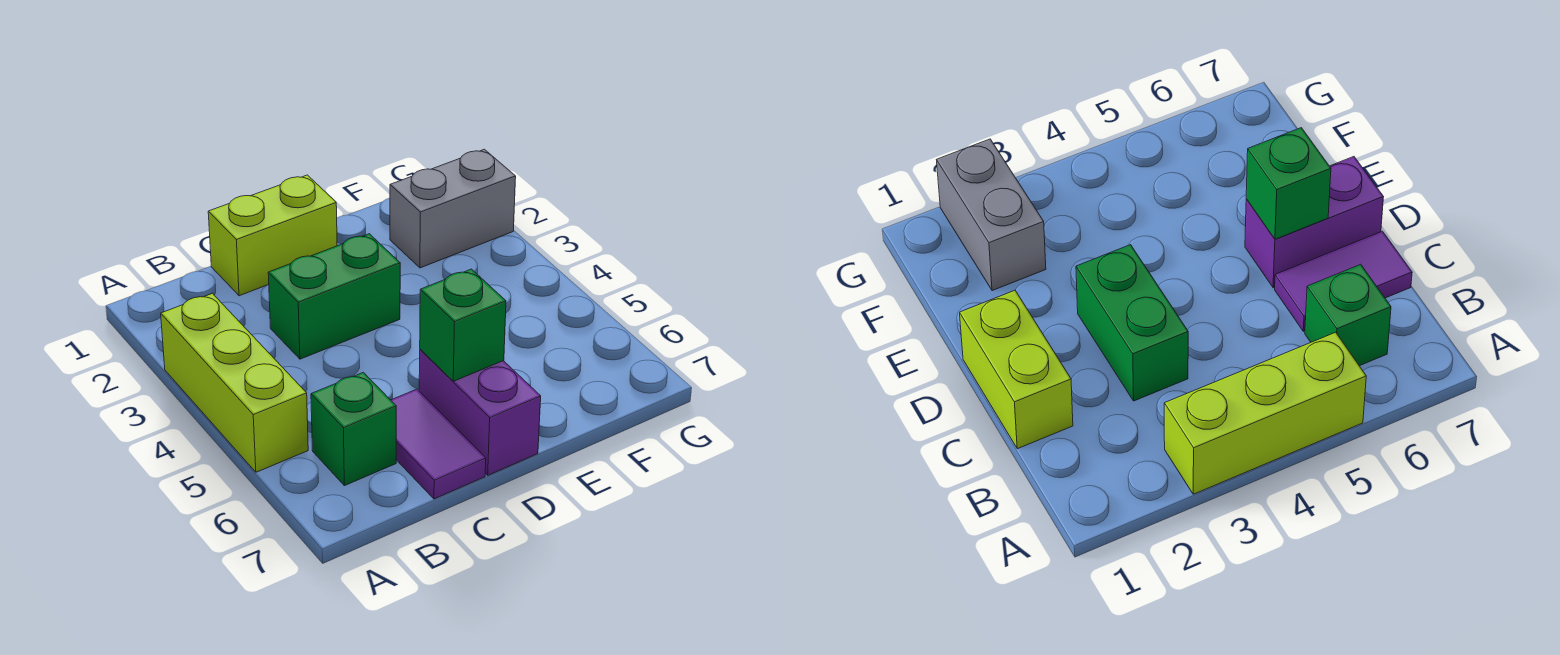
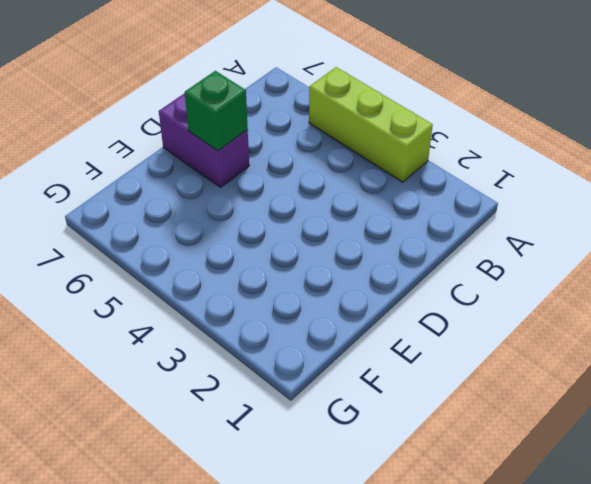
none -> green 1x1 brick [311,372,396,486]
none -> lime 1x2 brick [208,175,337,296]

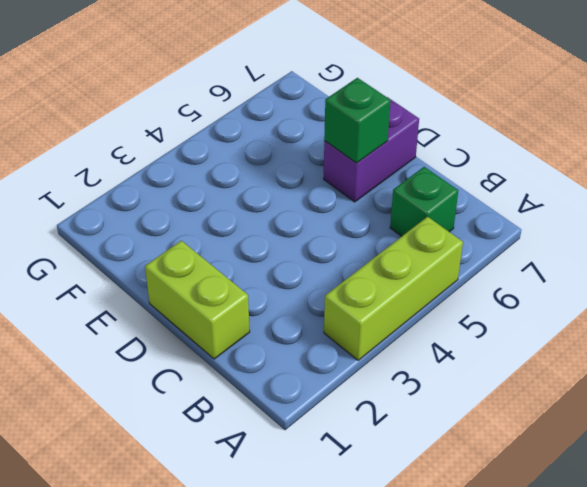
none -> green 1x2 brick [268,234,400,359]
none -> purple 1x2 tile [391,389,486,499]

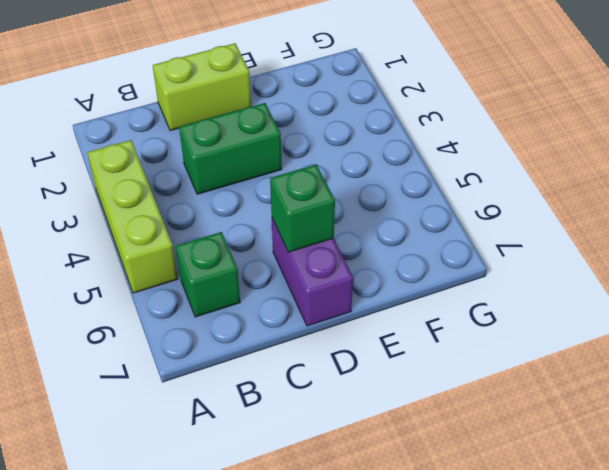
none -> purple 1x2 tile [391,389,486,499]
none -> grey 1x2 brick [390,149,516,268]

